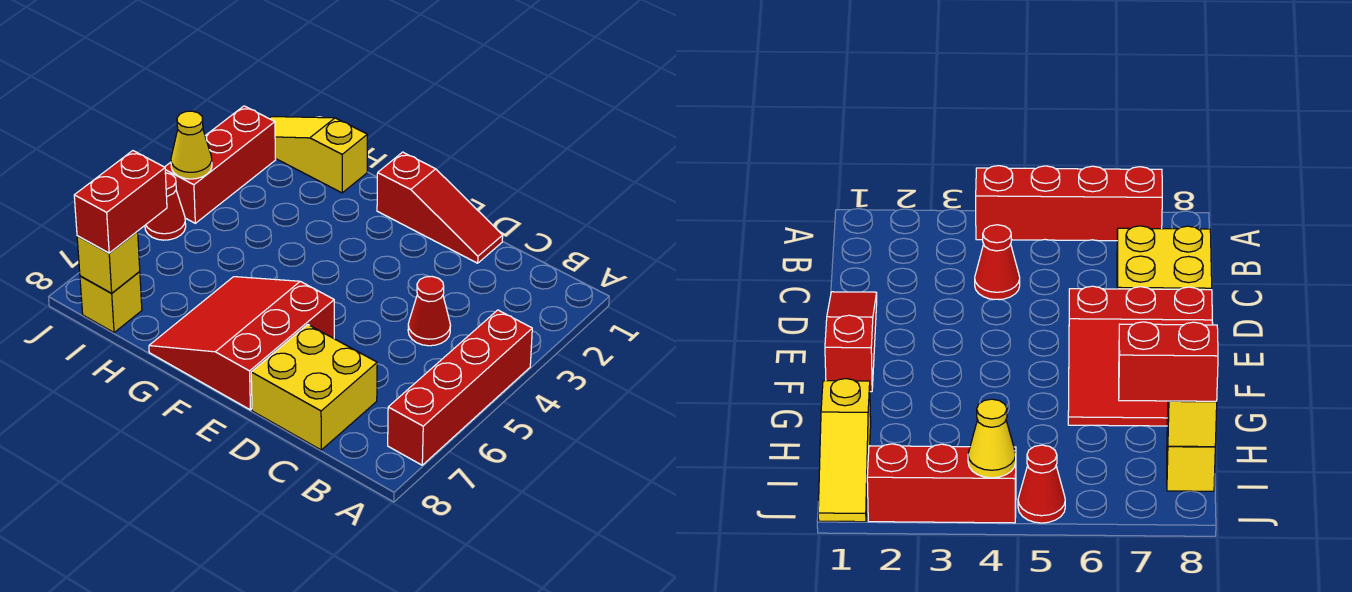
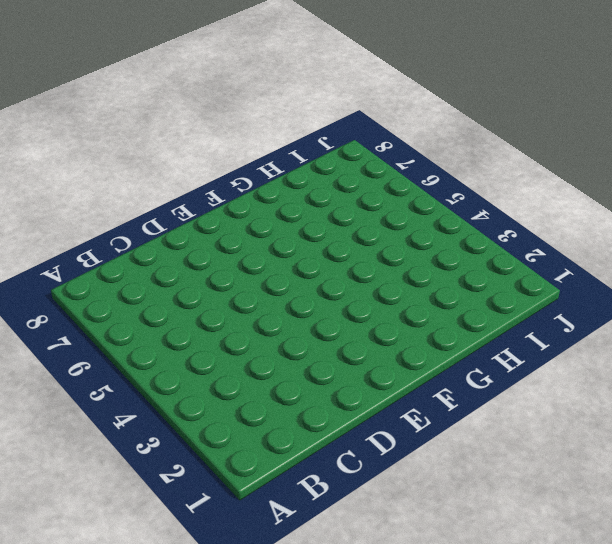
none -> red 1x4 brick [388,310,532,465]
none -> red 1x1 cone [408,276,451,346]
none -> yellow 2x2 brick [251,325,377,450]

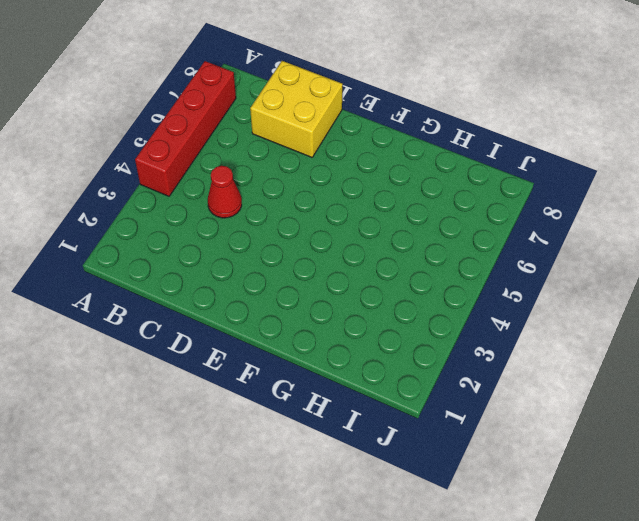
none -> red 1x3 slope [377,152,503,263]
none -> red 3x3 slope [149,277,334,410]
none -> yellow 1x3 slope [269,117,367,193]

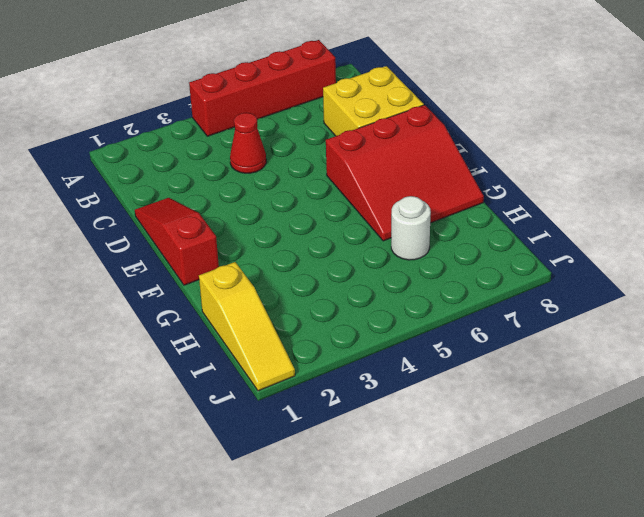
white 1x1 round brick [391,196,431,260] -> none
none -> yellow 1x1 brick [80,271,142,333]
none -> red 1x3 brick [165,106,276,223]
none -> red 1x1 cone [145,173,186,240]

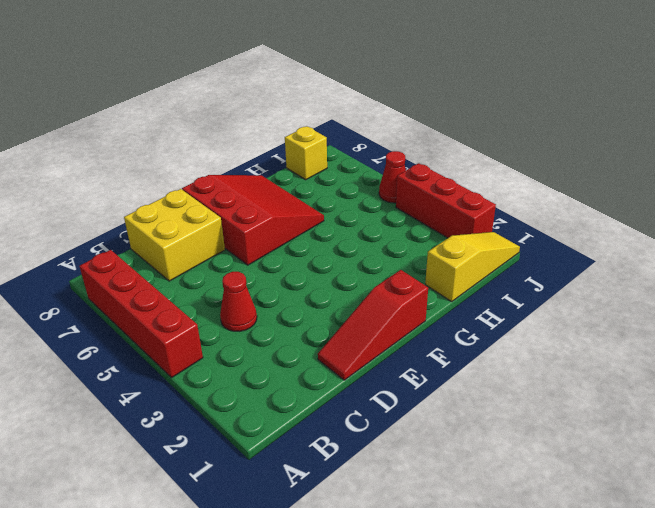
none -> yellow 1x1 brick [77,232,140,293]
none -> yellow 1x1 cone [171,111,212,179]
none -> red 1x2 brick [74,151,167,253]

